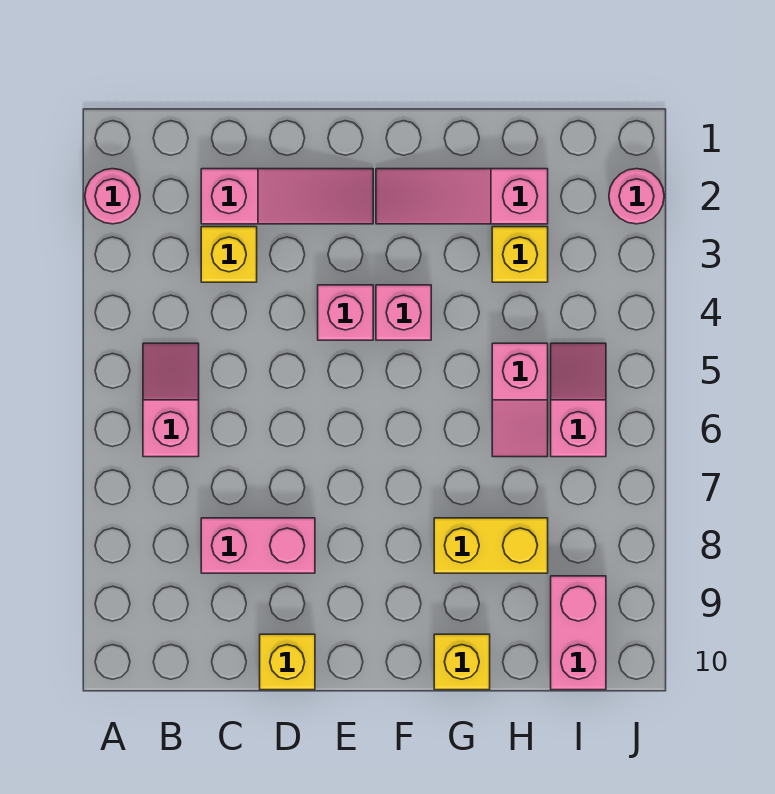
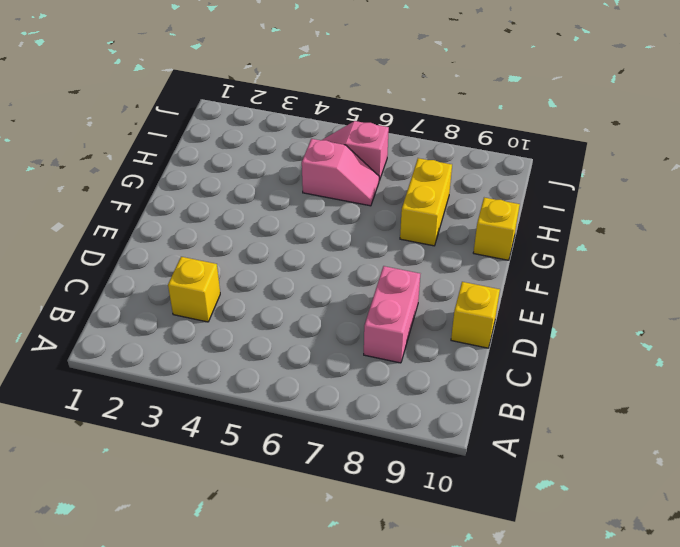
none -> pink 1x1 round brick [85,169,140,224]
none -> pink 1x2 slope [143,343,199,457]
none -> pink 1x3 slope [201,169,373,224]

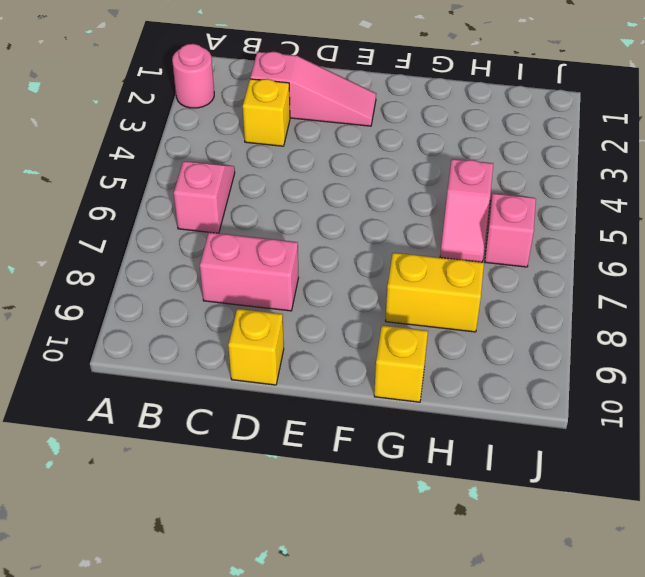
none -> pink 1x1 brick [318,285,373,340]
none -> pink 1x3 slope [376,169,548,224]
none -> pink 1x1 brick [376,285,431,340]

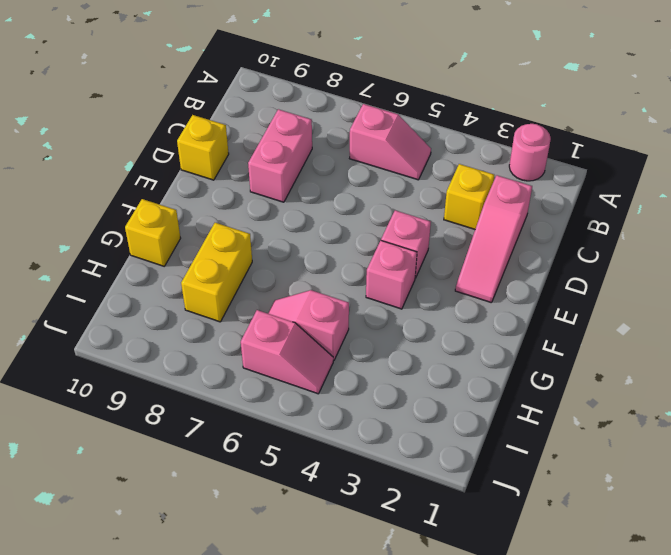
none -> pink 1x3 slope [376,169,548,224]
none -> yellow 1x1 brick [492,227,548,282]
none -> pink 1x2 brick [551,576,606,690]

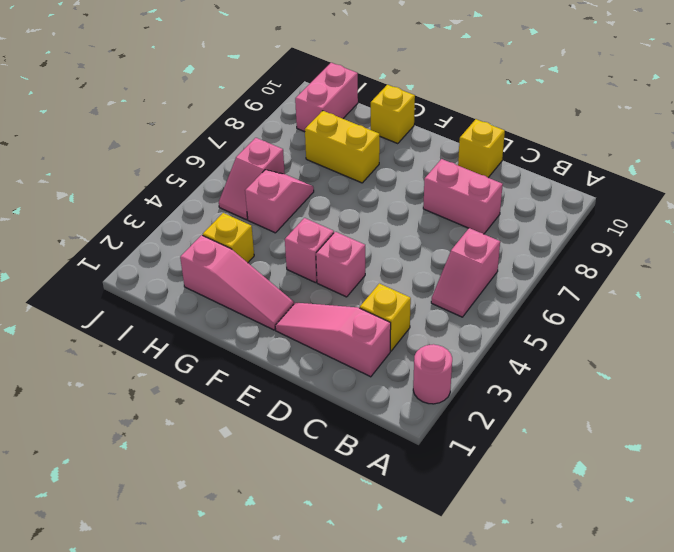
none -> pink 1x1 round brick [609,169,664,224]

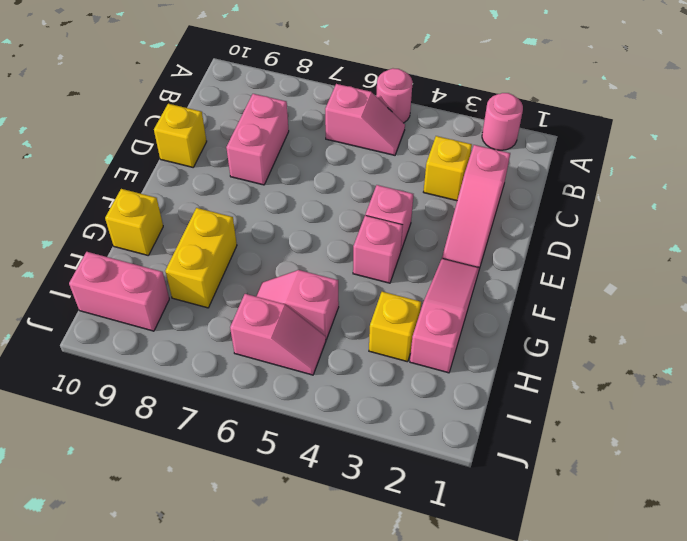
pink 1x1 round brick [376,68,413,123] -> pink 1x1 round brick moved to [609,169,664,224]

